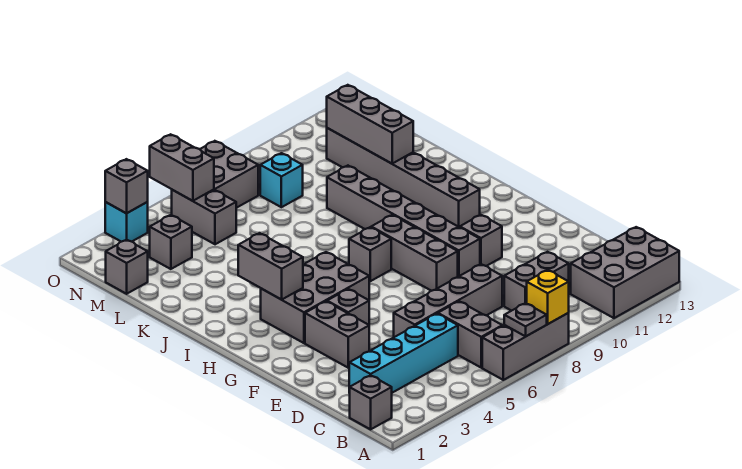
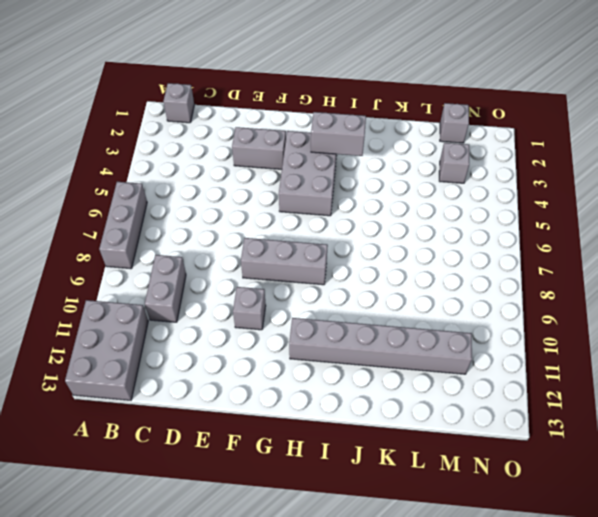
none -> grey 1x2 brick [438,301,502,368]
none -> cyan 1x4 brick [349,314,458,393]
none -> grey 1x4 brick [394,264,502,337]

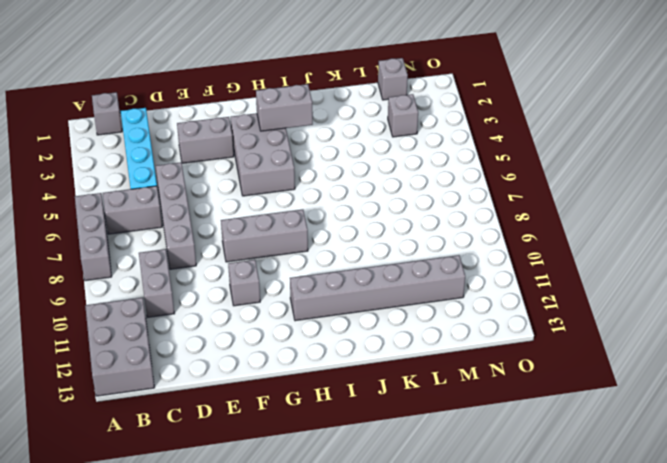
none -> grey 1x1 brick [327,289,369,325]
none -> grey 1x6 brick [327,166,480,277]
none -> grey 1x1 brick [349,227,391,281]

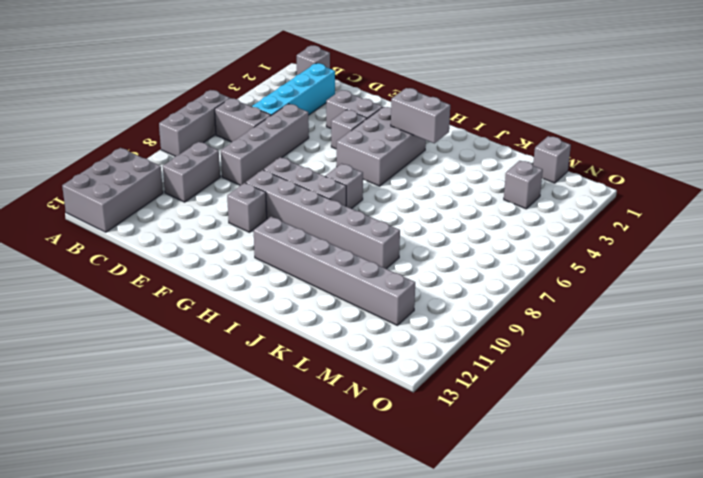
none -> grey 1x2 brick [172,190,236,244]
none -> cyan 1x1 brick [260,153,303,207]
none -> grey 2x2 brick [200,141,258,208]

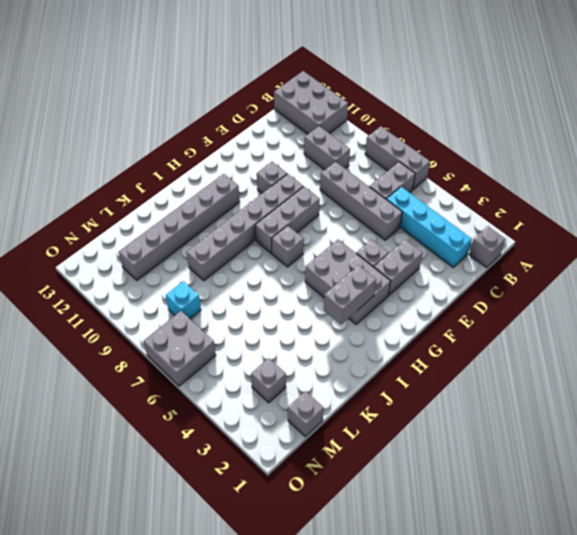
none -> grey 1x2 brick [172,190,236,244]
none -> cyan 1x1 brick [105,202,148,242]
none -> grey 1x1 plate [504,303,547,336]

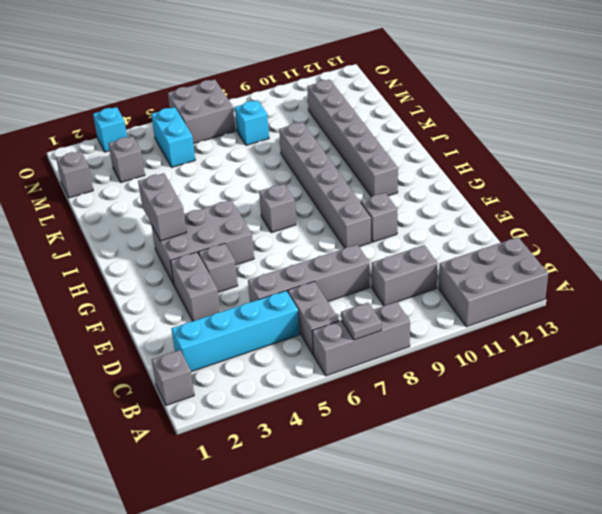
cyan 1x2 brick [151,107,195,167] -> grey 1x2 brick [172,190,236,244]
none -> grey 1x3 brick [371,215,458,291]
none -> yellow 1x1 brick [527,270,569,324]
none -> grey 1x3 brick [327,85,413,164]

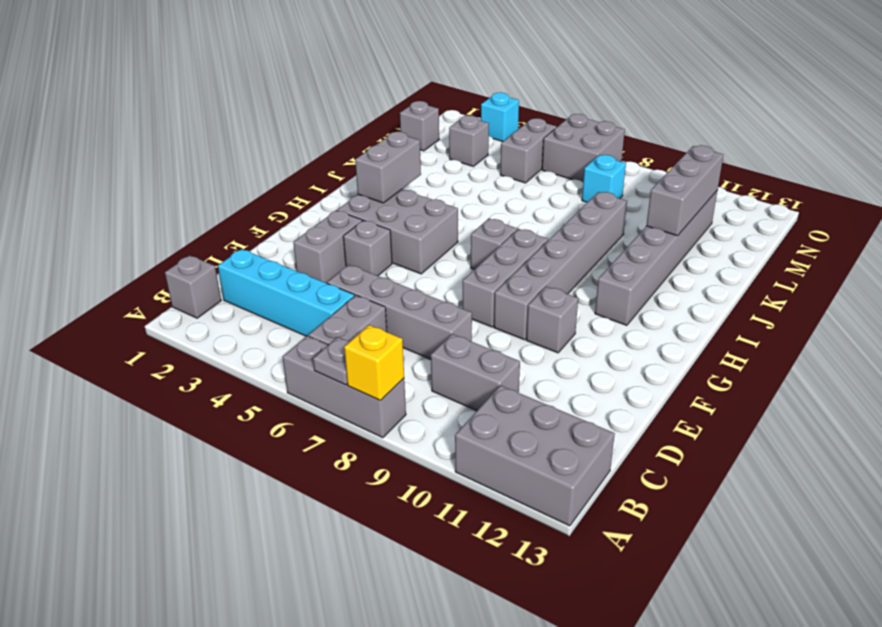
none -> grey 1x2 brick [150,134,214,201]
none -> grey 1x1 brick [105,159,148,213]

